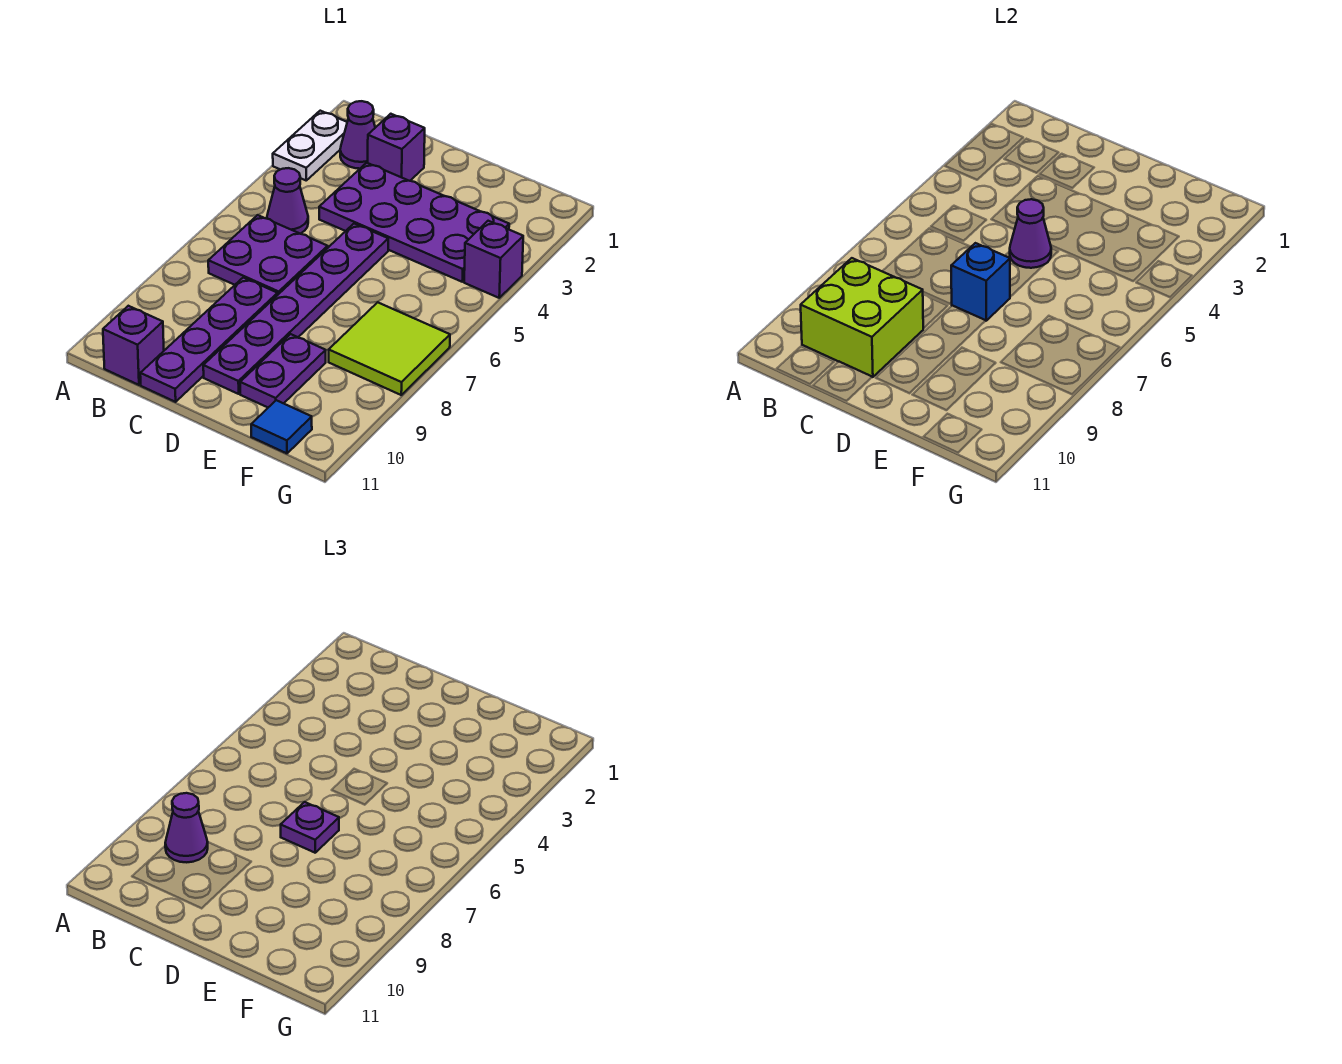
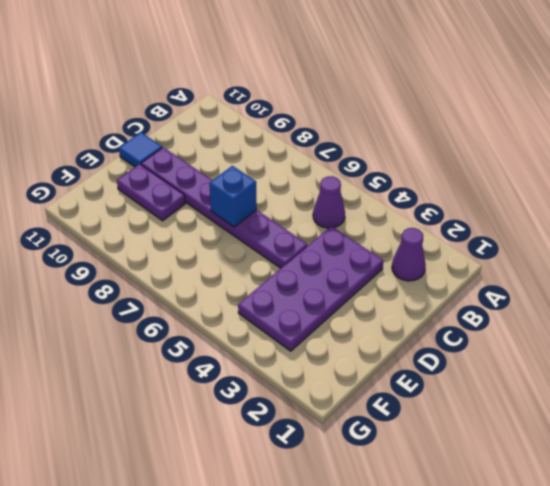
blue 1x1 tile [119,132,162,167] -> blue 1x1 tile moved to [251,400,312,453]
none -> white 1x2 plate [273,111,347,180]
none -> purple 2x2 plate [208,215,328,294]
none -> purple 1x1 brick [103,306,164,385]

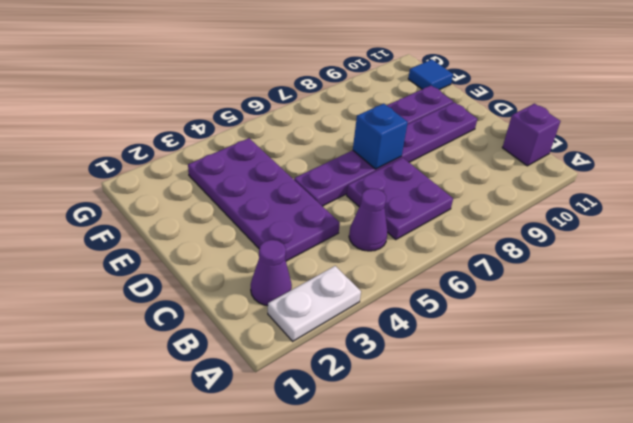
none -> purple 1x1 brick [368,114,425,181]
none -> purple 1x4 plate [140,278,278,402]
none -> lime 2x2 tile [329,302,450,395]

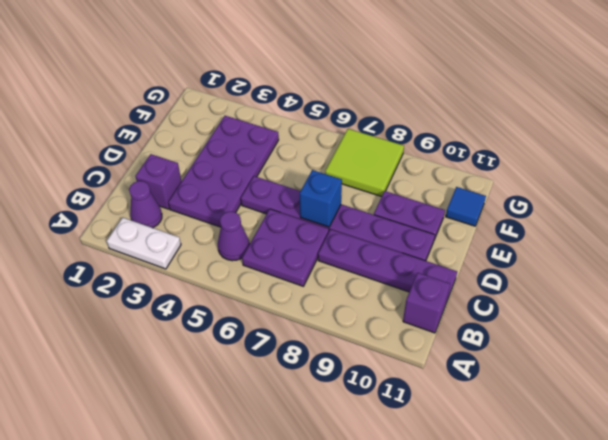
none -> purple 1x1 brick [464,221,523,298]
none -> lime 2x2 brick [801,258,923,377]
none -> purple 1x1 cone [1010,199,1051,268]

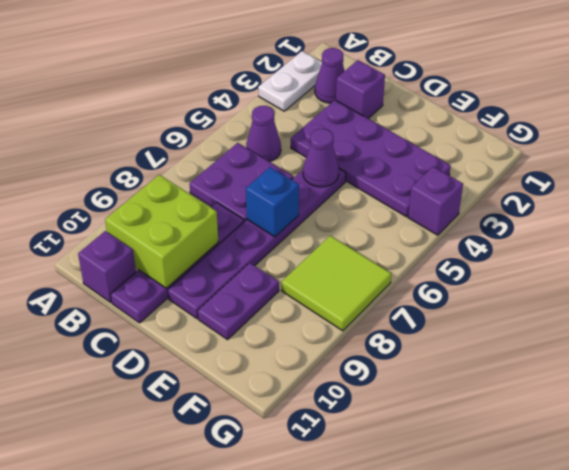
none -> blue 1x1 tile [251,400,312,453]
none -> purple 1x1 cone [165,793,208,862]
none -> purple 1x1 plate [281,802,339,853]

